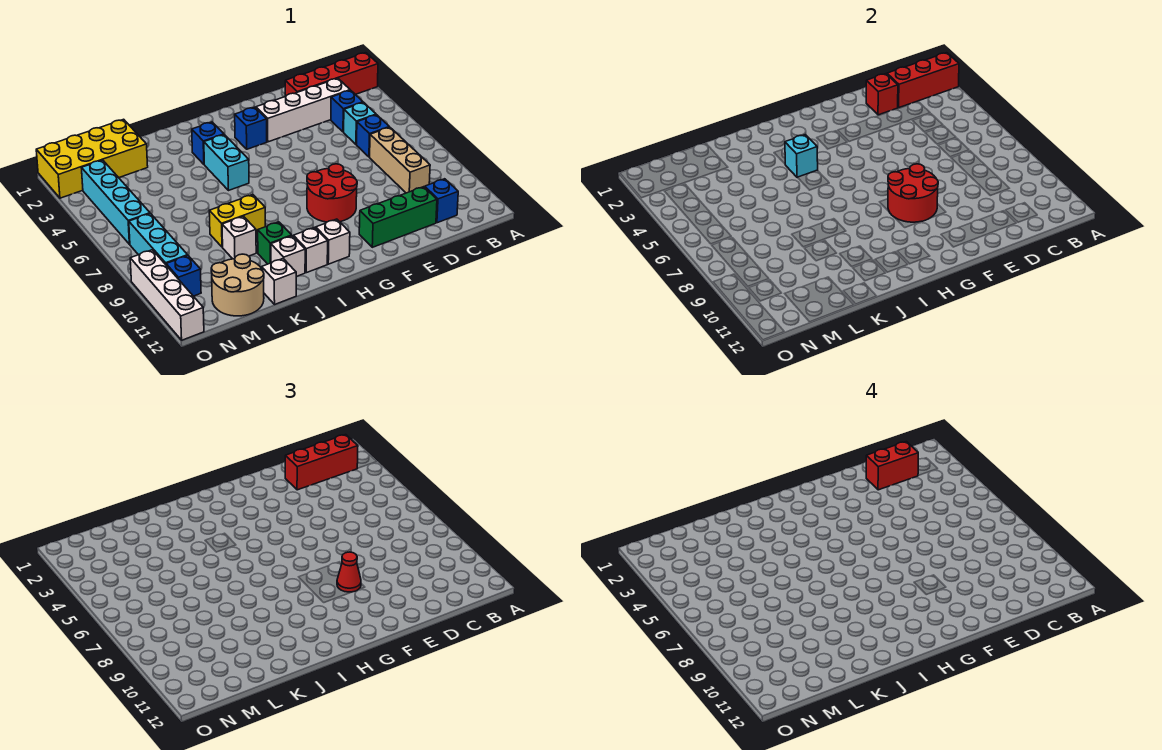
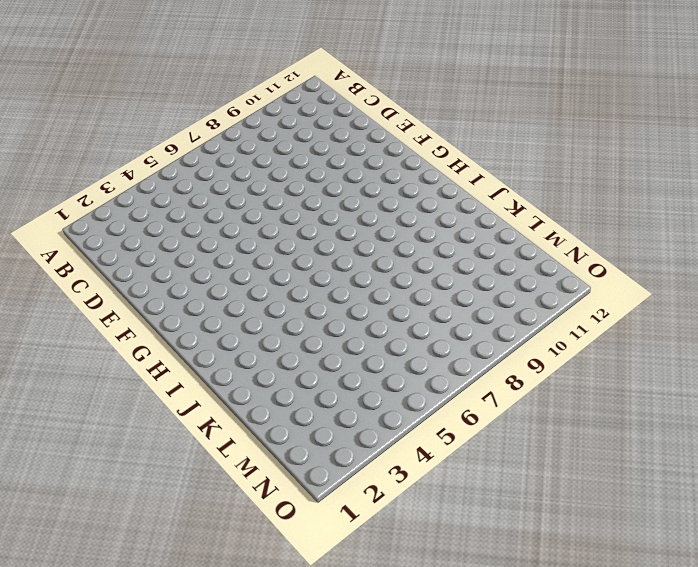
none -> red 1x4 brick [285,53,378,96]
none -> white 1x4 brick [256,78,350,142]
none -> blue 1x1 brick [331,90,363,132]
none -> cyan 1x1 brick [344,102,376,144]

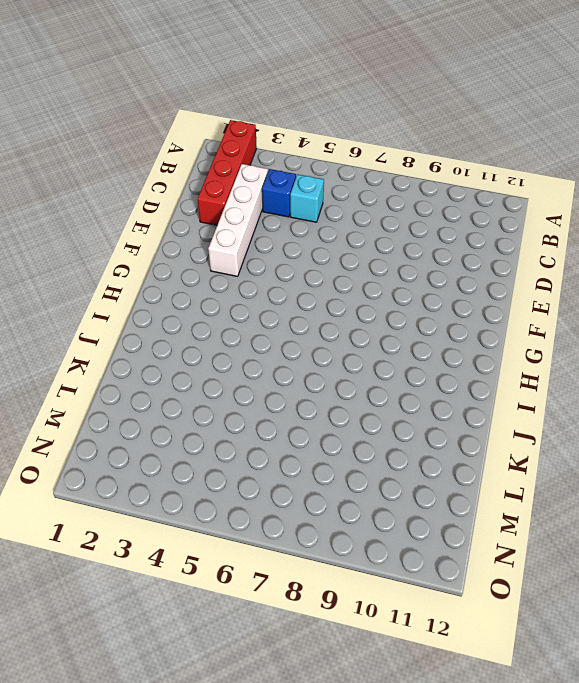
none -> blue 1x1 brick [357,115,389,157]
none -> tan 1x3 brick [370,127,430,193]
none -> blue 1x1 brick [425,179,458,223]
none -> green 1x3 brick [359,187,437,247]

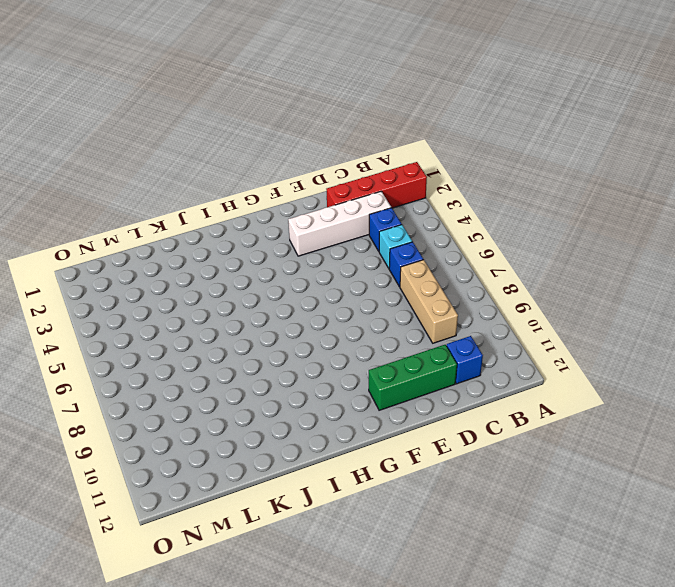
none -> red 2x2 round brick [307,164,357,222]
none -> blue 1x1 brick [235,107,267,149]
none -> white 1x1 brick [316,219,350,264]
none -> blue 1x1 brick [192,122,224,164]

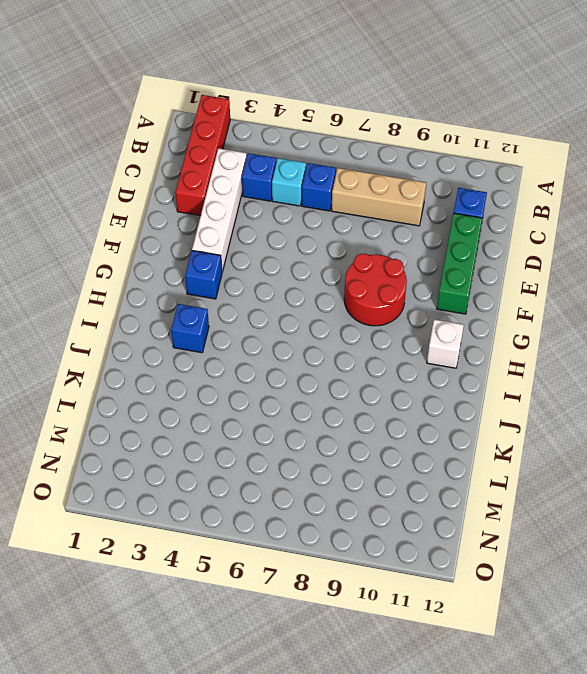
none -> cyan 1x2 brick [204,135,249,191]
none -> white 1x1 brick [293,227,328,273]
none -> yellow 1x2 brick [209,195,265,247]
none -> green 1x1 brick [258,222,292,264]

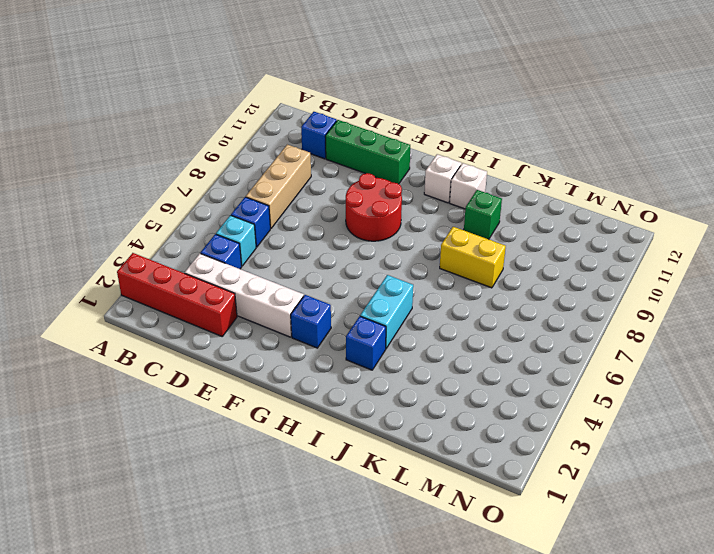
none -> white 1x1 brick [271,236,305,277]
none -> white 1x1 brick [222,216,256,259]
none -> white 1x1 brick [262,259,296,304]
none -> yellow 2x4 brick [36,119,148,198]

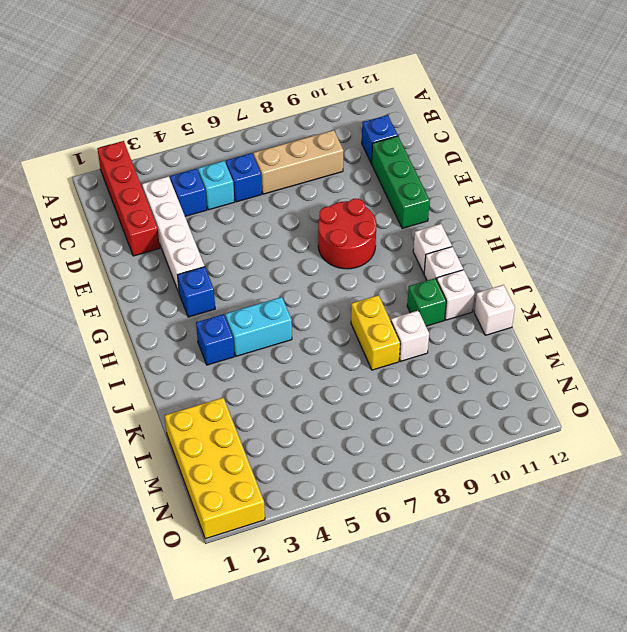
none -> tan 2x2 round brick [211,254,264,316]
none -> cyan 1x4 brick [82,160,150,244]
none -> cyan 1x3 brick [129,214,188,264]
none -> blue 1x1 brick [166,256,201,296]

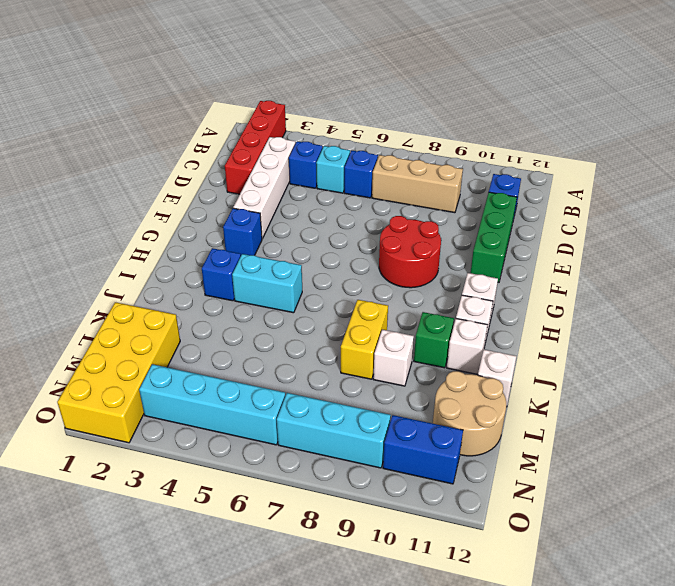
blue 1x2 brick [383,415,463,484] -> blue 1x1 brick [166,256,201,296]
none -> white 1x4 brick [130,250,204,340]
none -> red 1x3 brick [887,53,959,107]
none -> red 1x1 brick [866,74,898,115]
none -> red 2x2 round brick [888,164,938,222]

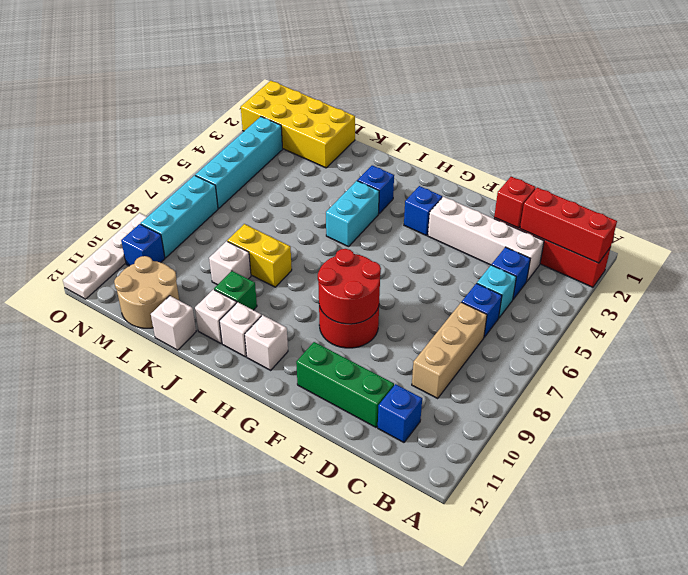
white 1x4 plate [63,213,147,299] -> white 1x4 brick [130,250,204,340]
none -> cyan 1x1 brick [785,135,818,178]
none -> red 1x3 brick [285,435,358,490]
none -> red 1x1 cone [337,552,361,592]
none -> red 1x2 brick [866,442,918,490]

